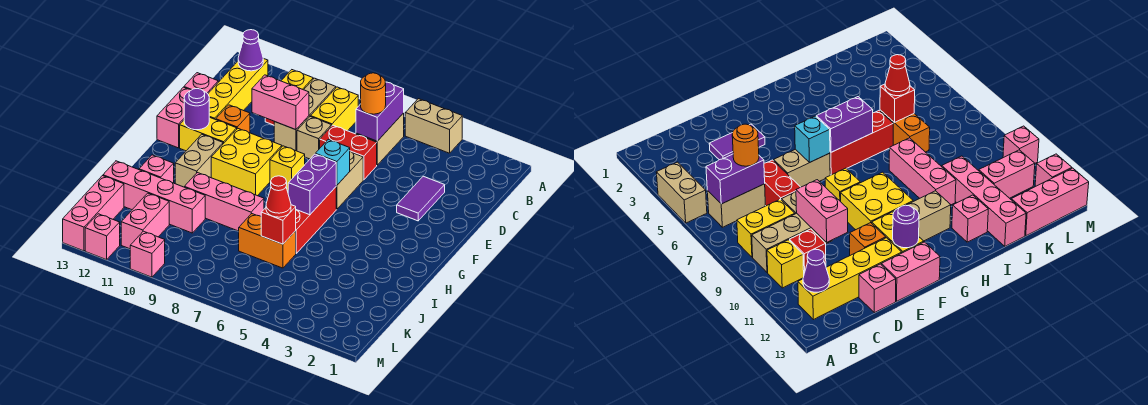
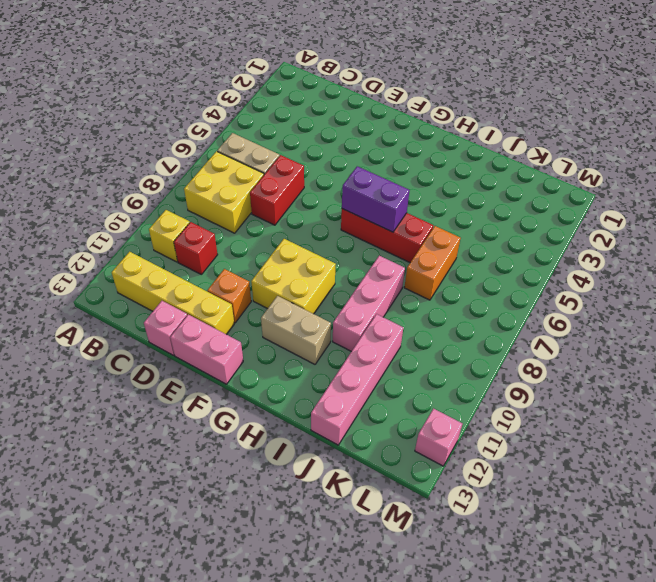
yellow 2x2 brick [184,151,264,233] -> yellow 1x2 brick [311,87,358,131]
none -> tan 1x2 brick [405,99,462,153]
none -> tan 1x3 brick [274,78,336,151]
none -> purple 1x2 tile [397,176,445,221]
none -> tan 1x1 brick [297,116,331,159]

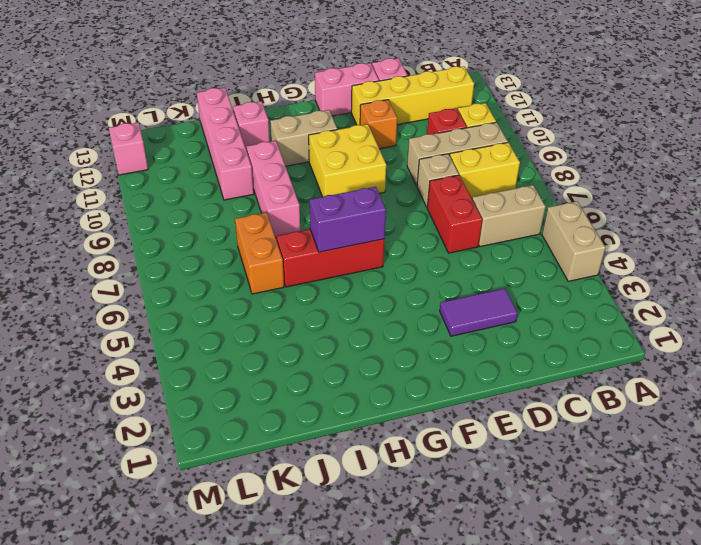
none -> tan 1x2 brick [336,151,363,209]
none -> yellow 1x1 brick [270,146,305,190]
none -> yellow 1x2 brick [180,117,237,151]
none -> pink 1x2 brick [121,193,169,249]

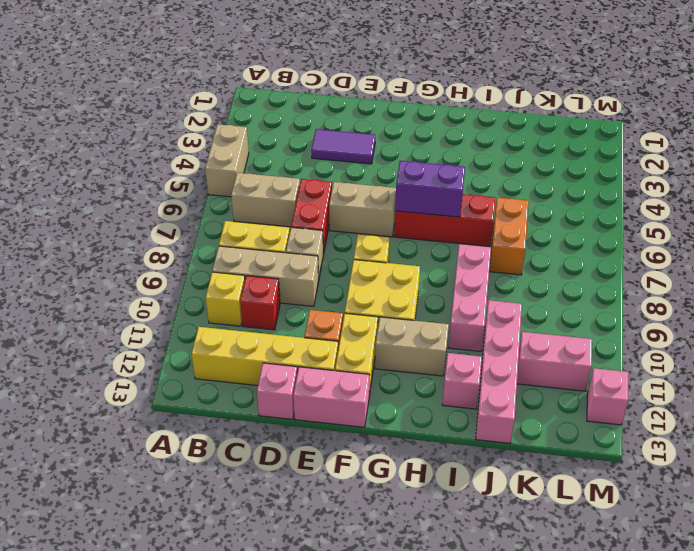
none -> pink 1x3 brick [63,176,124,251]
none -> pink 1x1 brick [130,231,165,277]
none -> purple 1x2 brick [356,82,404,141]
none -> purple 1x1 cone [238,30,263,71]

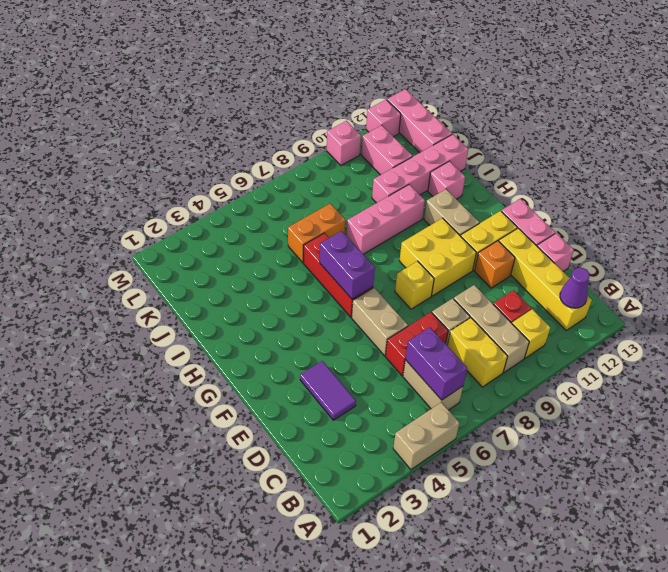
none -> pink 1x2 brick [252,75,309,130]
none -> cyan 1x1 brick [315,139,350,185]
none -> purple 1x1 round brick [184,89,209,130]
none -> red 1x1 brick [261,205,296,244]

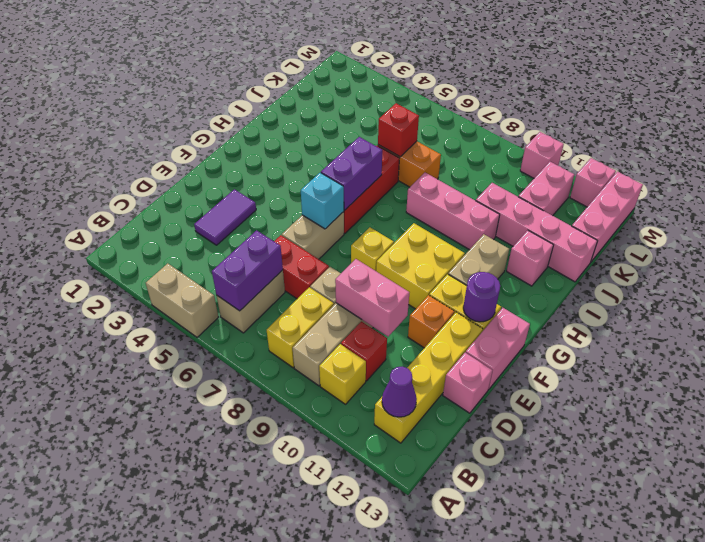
none -> orange 1x1 round brick [361,73,386,114]
none -> red 1x1 cone [266,176,291,217]

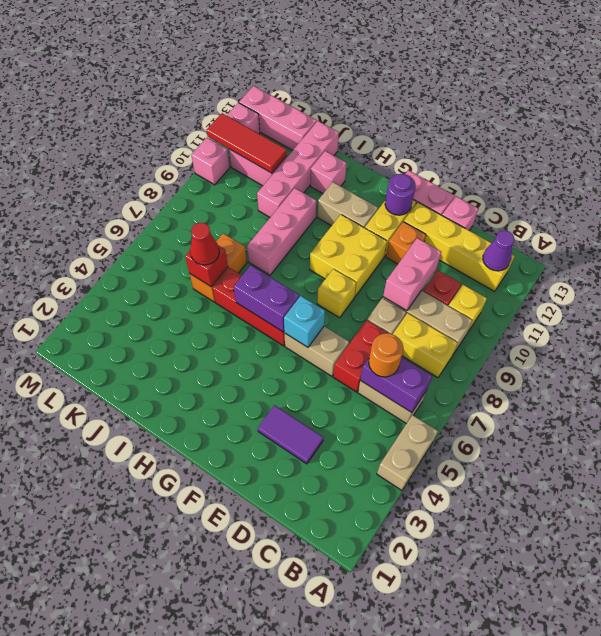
red 1x3 tile [207,113,287,173] -> none

